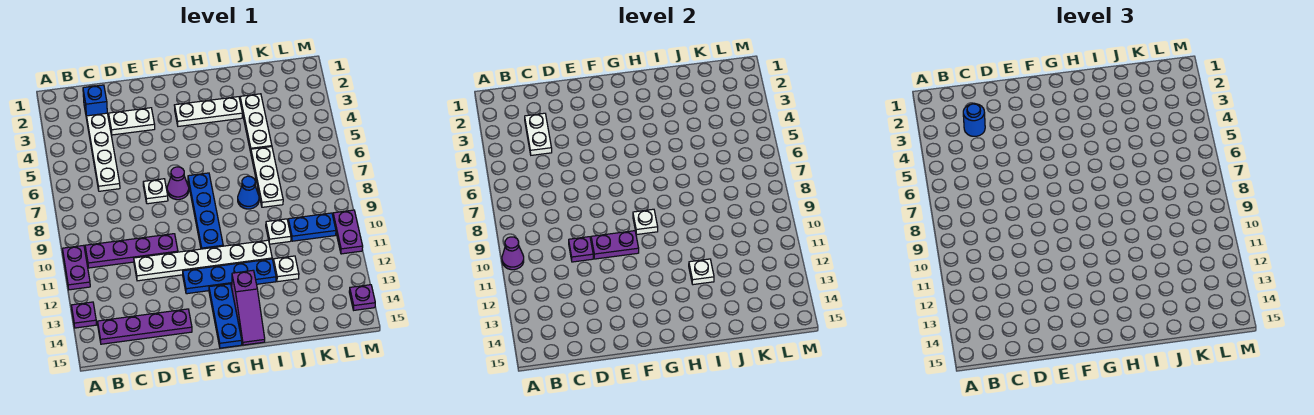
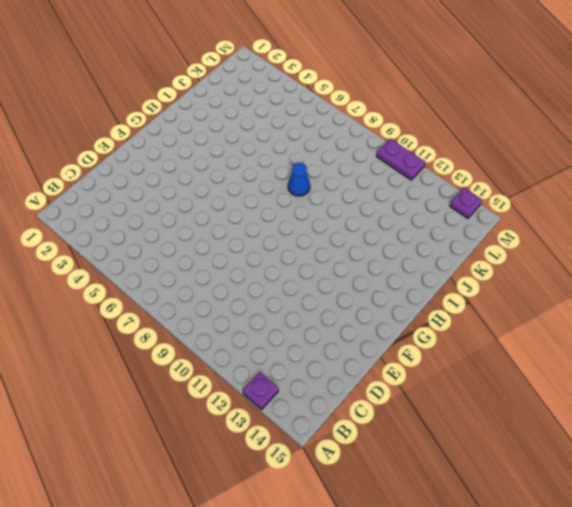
none -> purple 1x2 plate [63,245,90,290]
none -> purple 1x4 plate [85,234,178,268]
none -> purple 1x4 plate [98,309,192,344]
none -> blue 1x1 brick [83,85,107,119]

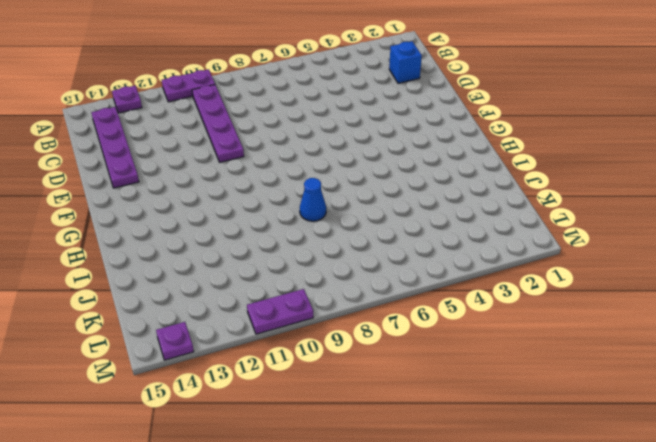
none -> white 1x4 plate [87,113,120,191]
none -> white 1x2 plate [109,108,155,135]
none -> white 1x6 plate [134,240,272,281]
none -> white 1x1 plate [143,179,168,204]

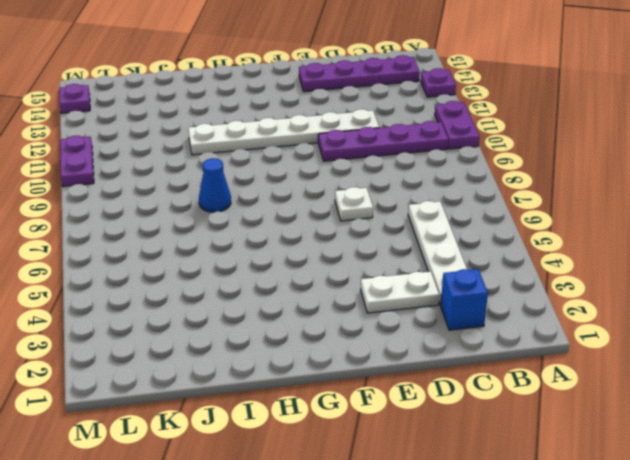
none -> purple 1x1 cone [167,167,189,200]
none -> blue 1x4 plate [183,259,276,294]
none -> white 1x3 plate [174,97,242,126]
none -> blue 1x4 plate [188,173,223,249]

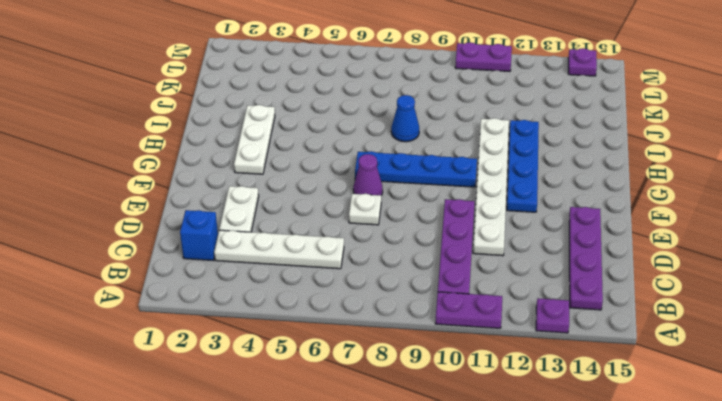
none -> blue 1x3 plate [209,284,242,348]
none -> purple 1x3 slope [232,271,265,345]
none -> white 1x3 plate [240,94,272,152]
none -> white 1x3 plate [251,147,283,207]

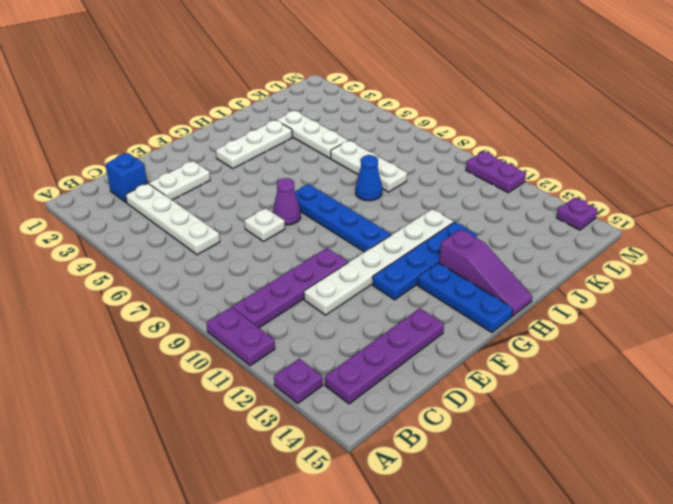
none -> white 1x1 plate [266,219,291,244]
none -> white 1x1 plate [273,256,299,282]
none -> blue 1x2 plate [288,213,336,241]
none -> purple 1x1 cone [502,237,524,270]

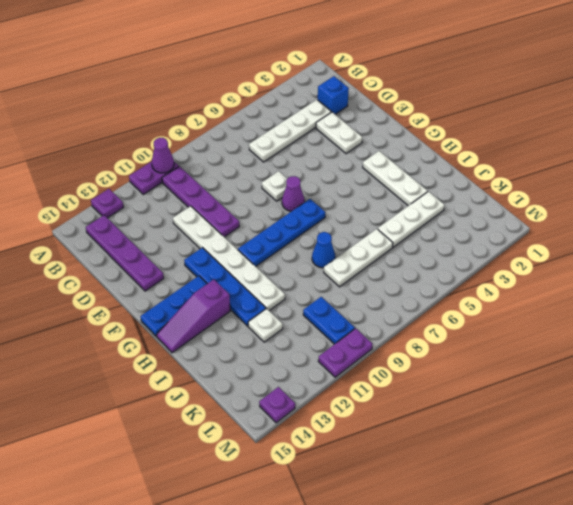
none -> white 1x1 plate [266,219,291,244]
none -> white 1x2 plate [525,113,552,155]
none -> purple 1x1 plate [569,237,593,262]
none -> purple 1x2 plate [591,231,639,259]

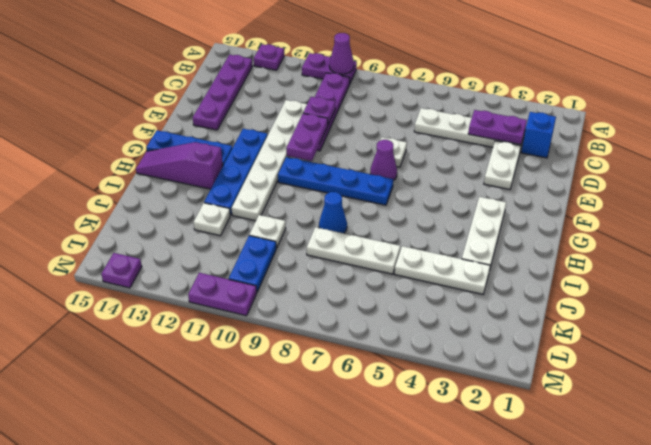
purple 1x2 plate [468,110,527,144] -> white 1x2 plate [525,113,552,155]
none -> white 1x1 plate [633,209,658,235]
none -> white 1x1 plate [689,259,714,285]
none -> blue 1x1 round brick [963,104,985,136]

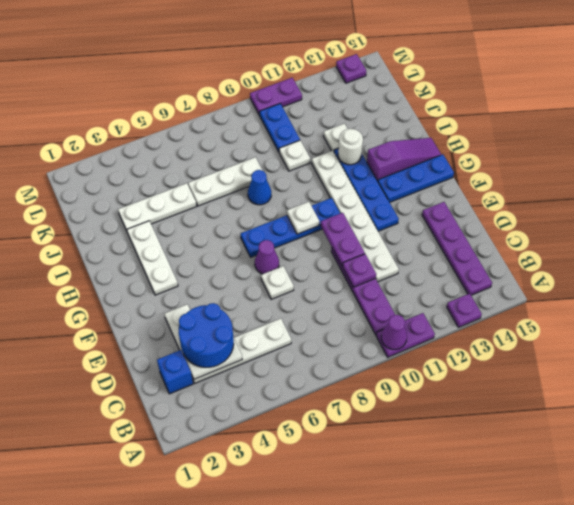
blue 2x2 round brick [179,303,234,367] -> blue 1x1 round brick [963,104,985,136]
white 1x1 round brick [338,129,363,165] -> white 1x1 plate [689,259,714,285]

